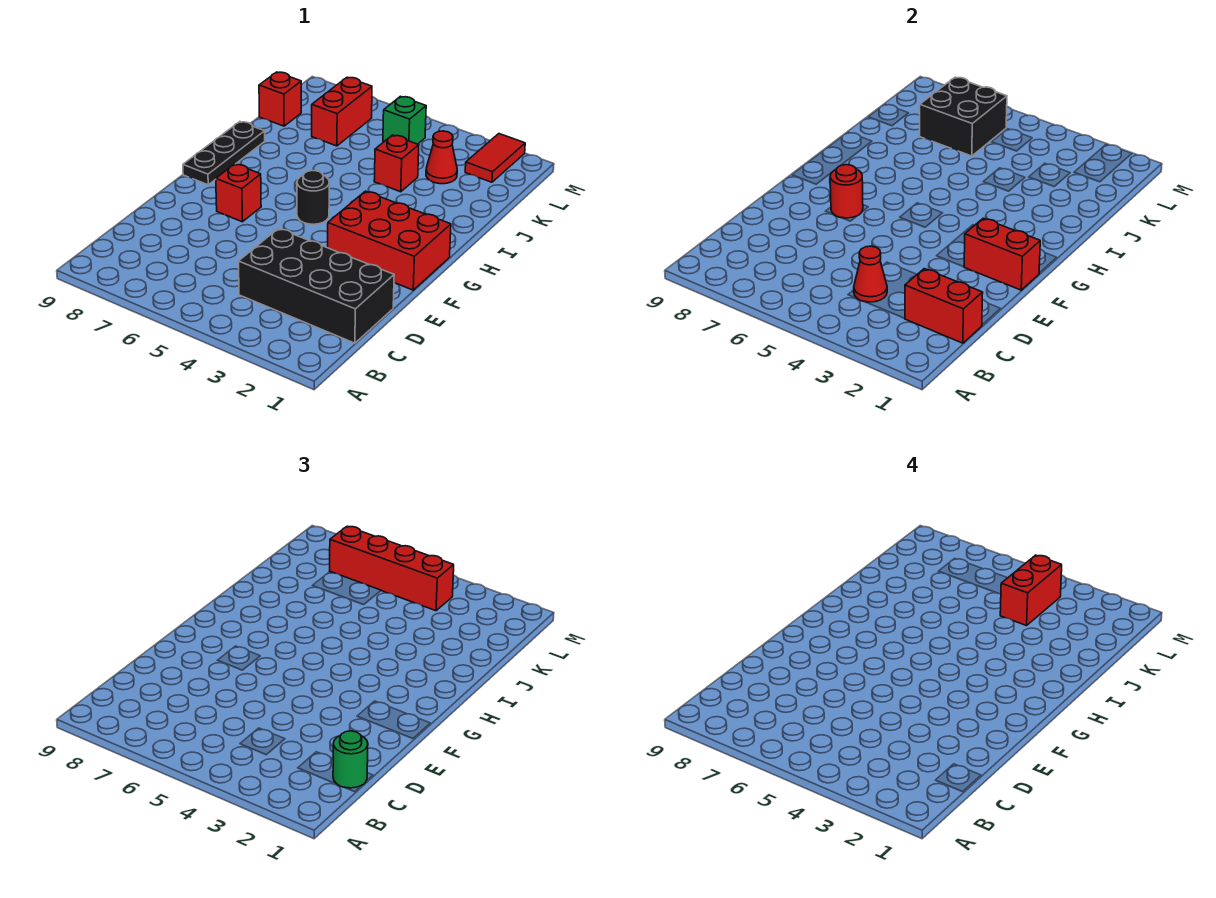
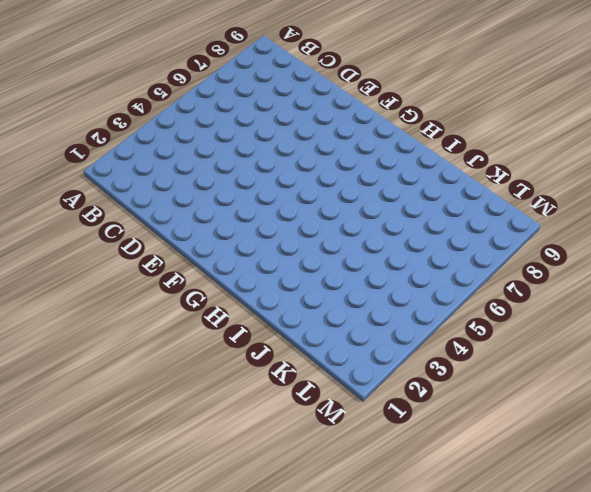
none -> black 2x4 brick [239,228,394,343]
none -> red 2x3 brick [328,191,451,290]
none -> red 1x1 brick [216,164,261,222]

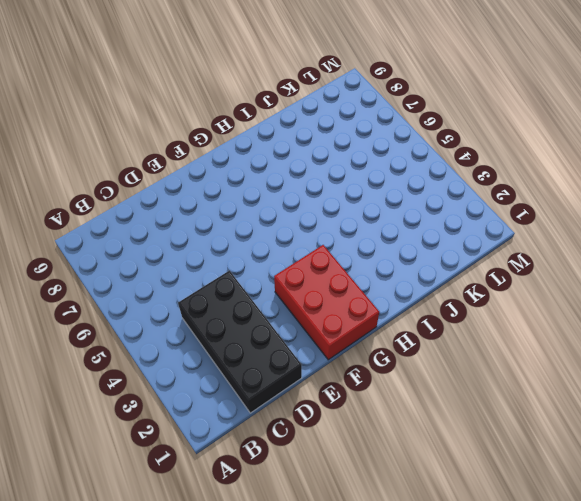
none -> red 1x1 brick [216,164,261,222]
none -> black 1x1 round brick [297,171,329,224]
none -> black 1x3 plate [183,122,265,185]

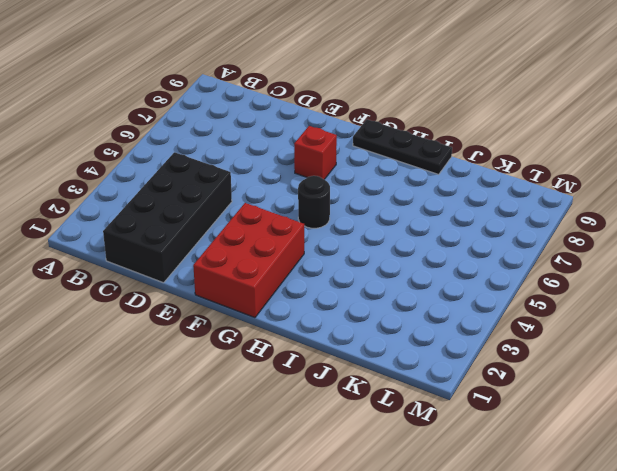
none -> red 1x1 brick [374,135,419,192]
none -> red 1x1 cone [426,131,457,184]
none -> red 1x2 brick [312,77,372,146]

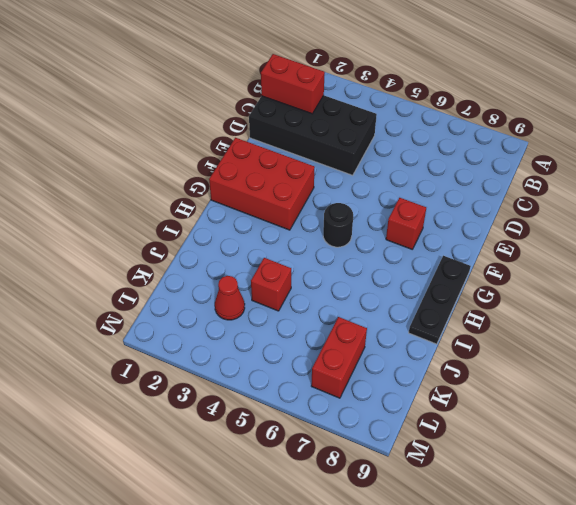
none -> red 1x1 brick [259,72,301,126]
none -> red 1x2 tile [465,134,525,182]
none -> green 1x1 brick [383,96,426,144]

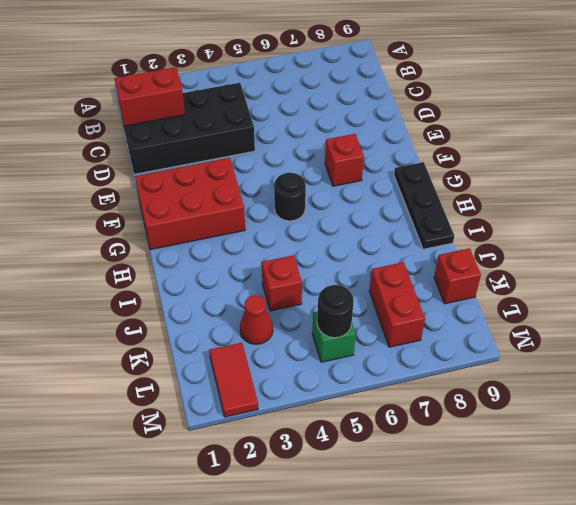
black 1x1 round brick [317,285,354,338] -> none
none -> red 1x1 cone [854,246,887,302]
none -> red 1x2 brick [964,218,1040,290]
none -> red 1x1 round brick [830,165,863,218]

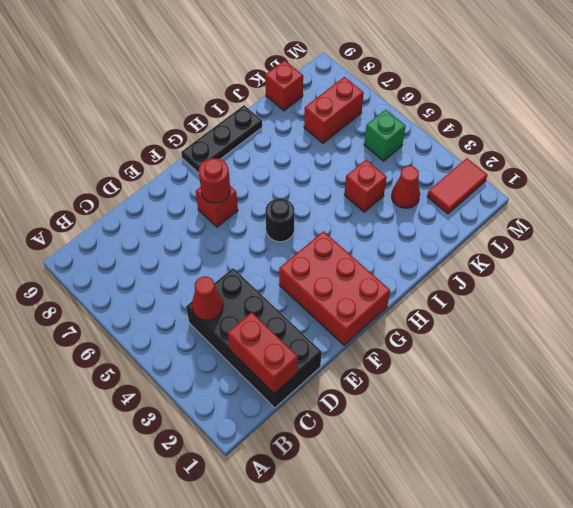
none -> red 1x2 brick [964,218,1040,290]
none -> black 2x2 brick [920,77,1007,156]
none -> green 1x1 round brick [333,731,368,788]

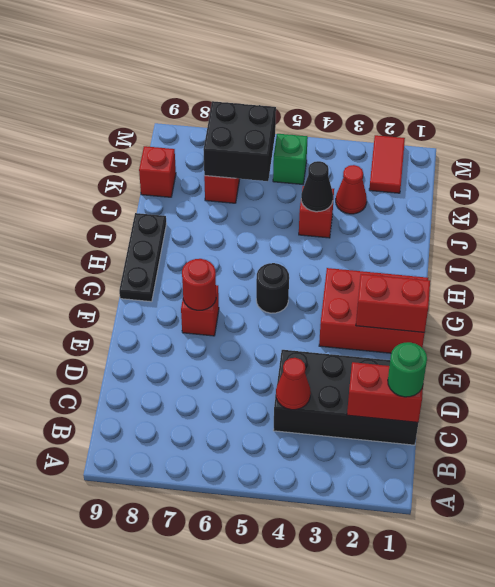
black 1x1 cone [301,161,333,212] -> none
none -> red 1x4 brick [330,526,454,611]
none -> red 1x2 brick [1000,555,1062,626]

